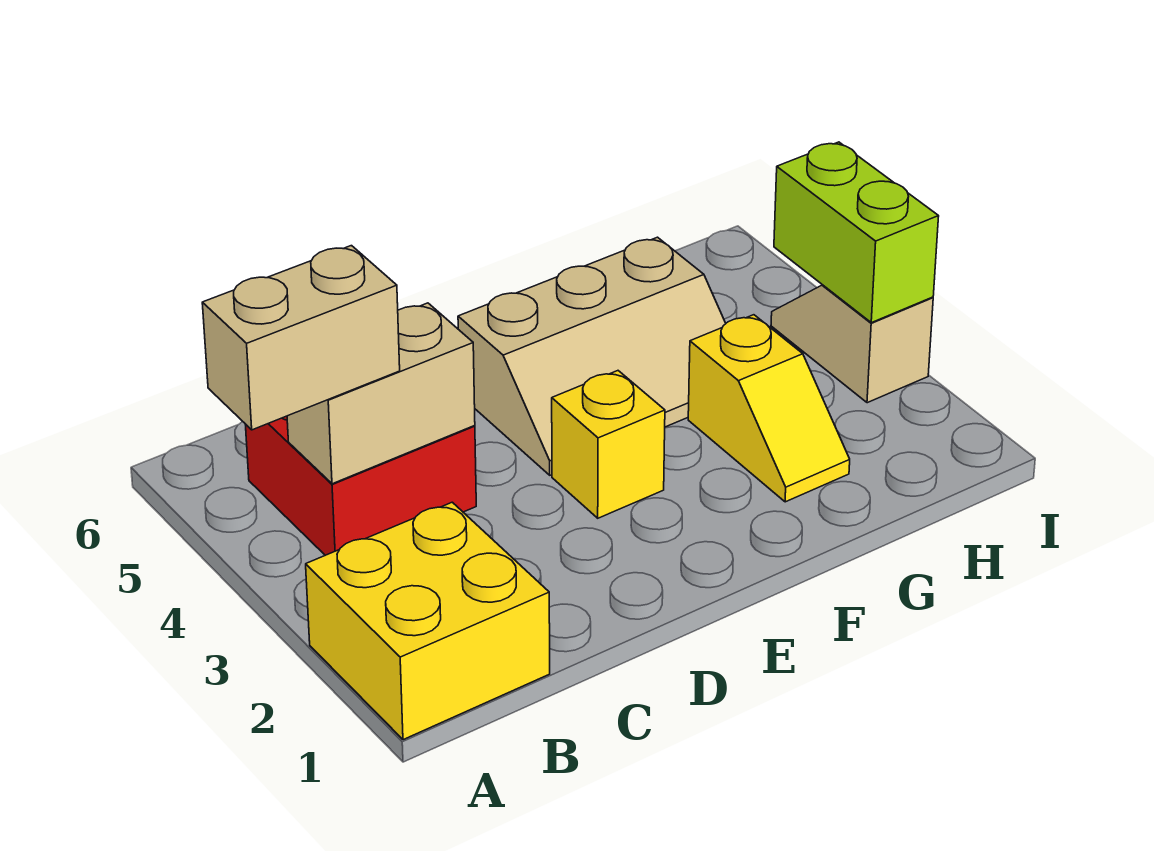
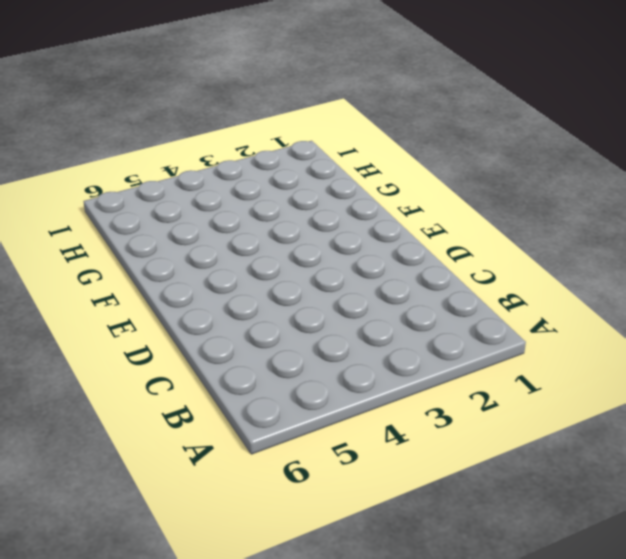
none -> yellow 2x2 brick [306,502,550,740]
none -> red 2x2 brick [245,416,476,555]

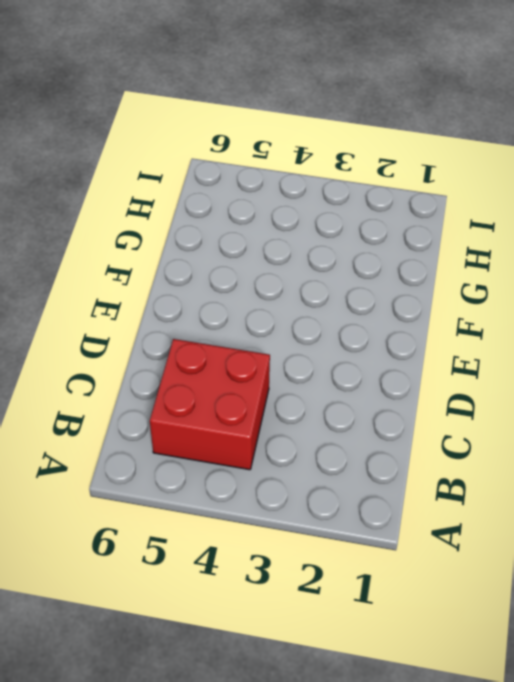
none -> yellow 2x2 brick [306,502,550,740]
none -> yellow 1x1 brick [552,371,665,518]

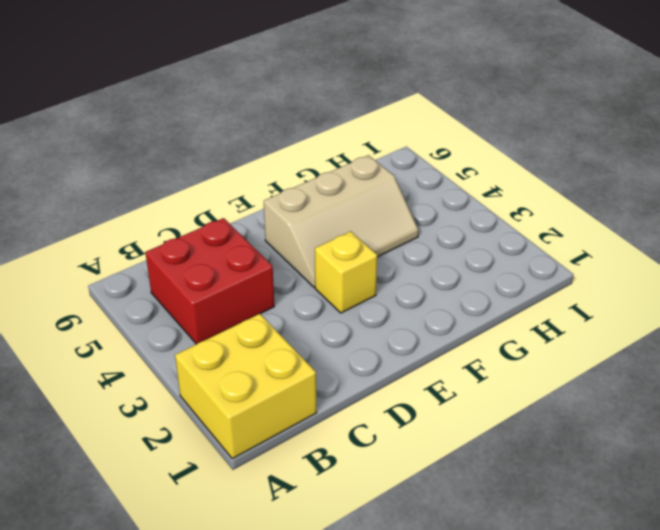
none -> yellow 1x2 slope [688,315,850,502]
none -> tan 1x2 slope [771,285,933,403]

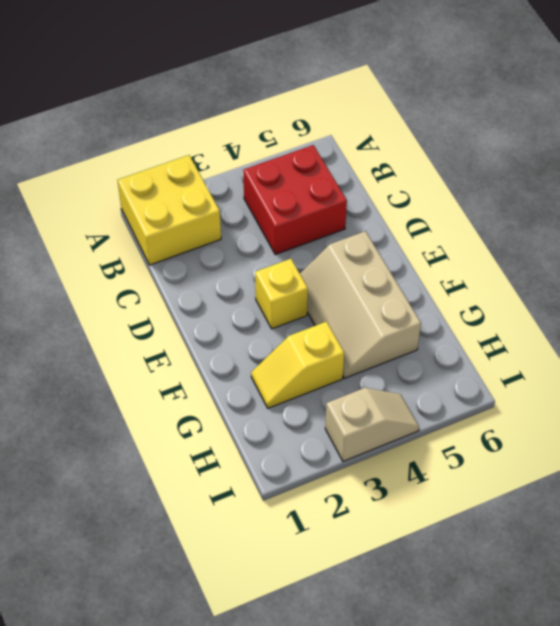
none -> tan 1x2 brick [287,303,475,484]
none -> lime 1x2 brick [774,142,939,323]

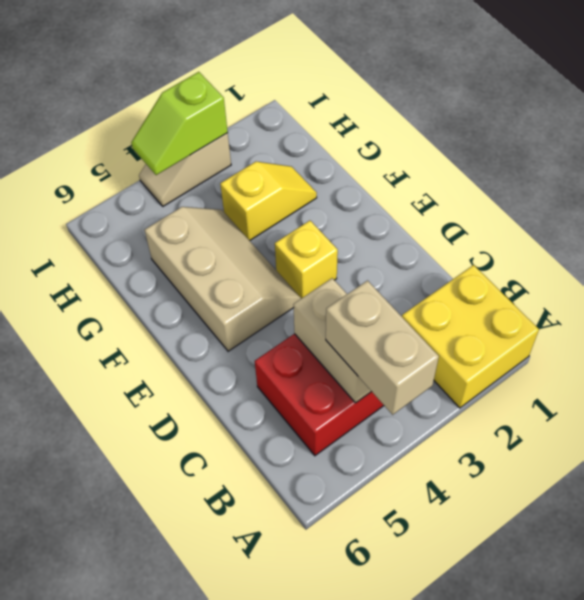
lime 1x2 slope [131,72,228,175] -> lime 1x2 brick [774,142,939,323]

